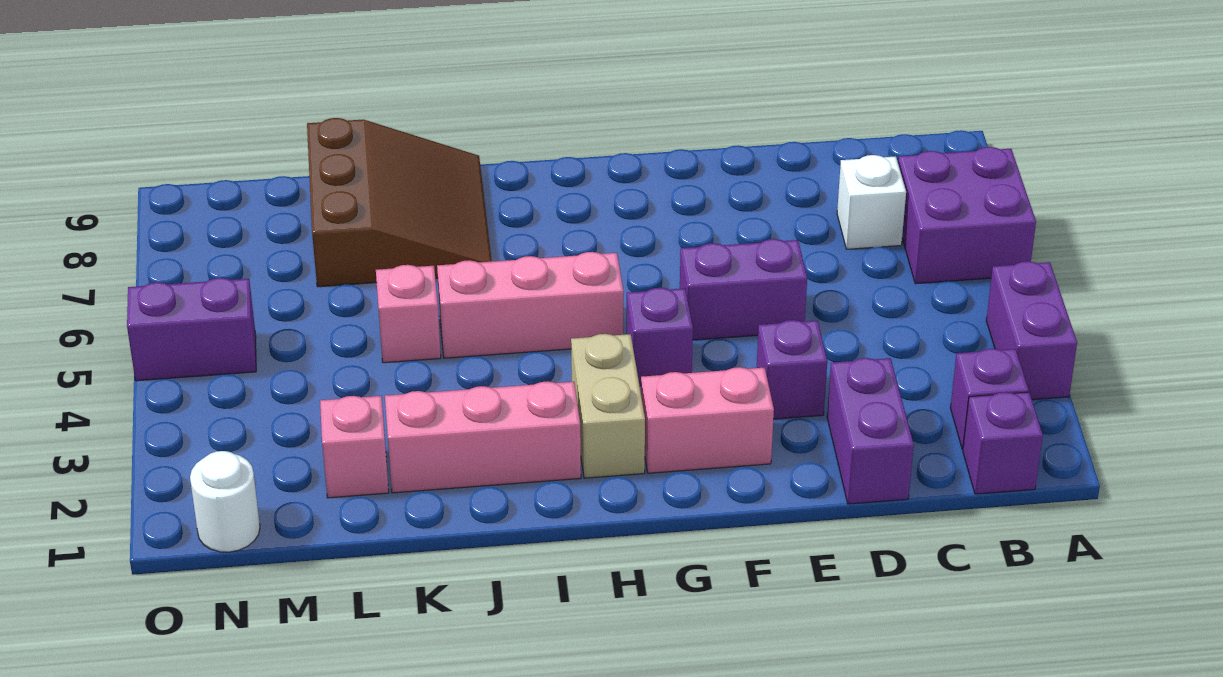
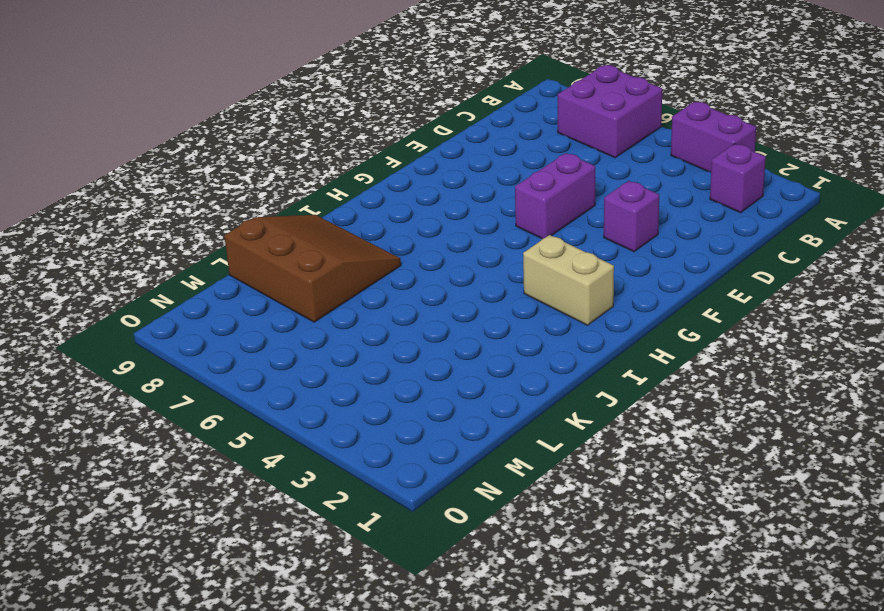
none -> purple 1x1 brick [963,392,1043,494]
none -> white 1x1 brick [837,155,906,249]
none -> purple 1x2 brick [827,358,914,504]

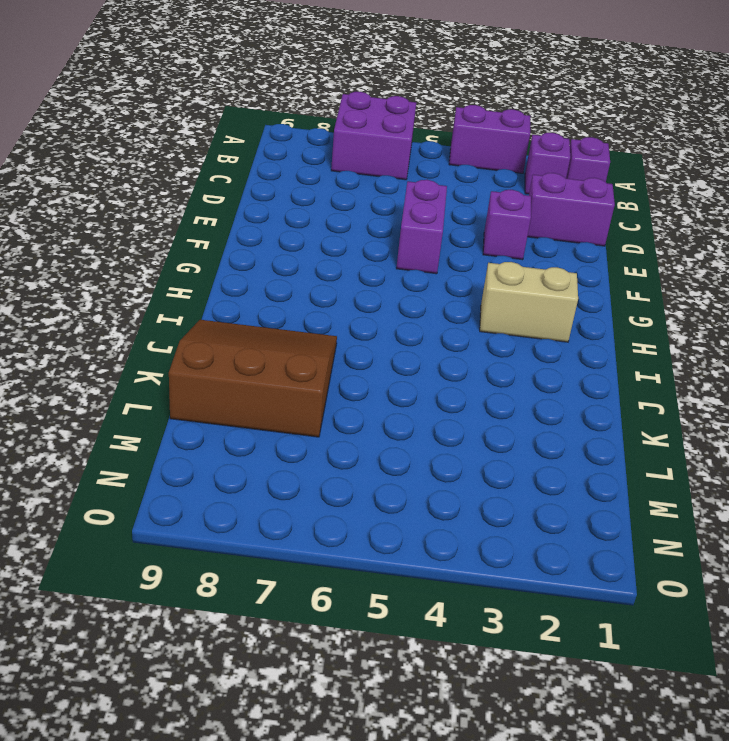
none -> white 1x1 brick [837,155,906,249]
none -> pink 1x2 brick [641,367,774,473]
none -> purple 1x1 brick [627,288,693,386]

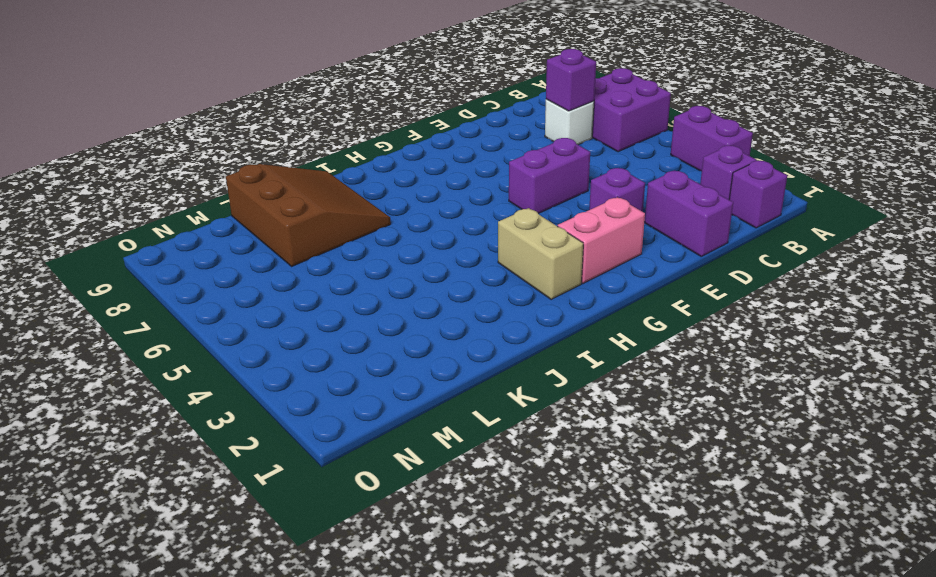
purple 1x1 brick [546,49,596,111] -> purple 1x1 brick moved to [627,288,693,386]
none -> pink 1x3 brick [437,252,624,358]
none -> pink 1x3 brick [385,381,581,493]
none -> pink 1x1 brick [376,265,441,363]

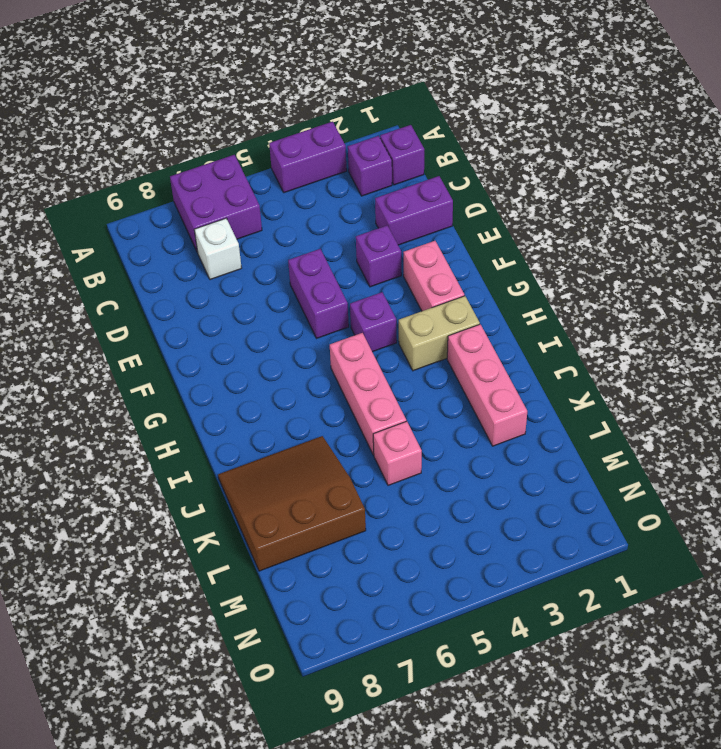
none -> pink 1x1 brick [320,396,389,498]
none -> white 1x1 round brick [190,451,260,552]
none -> purple 1x2 brick [127,278,256,381]

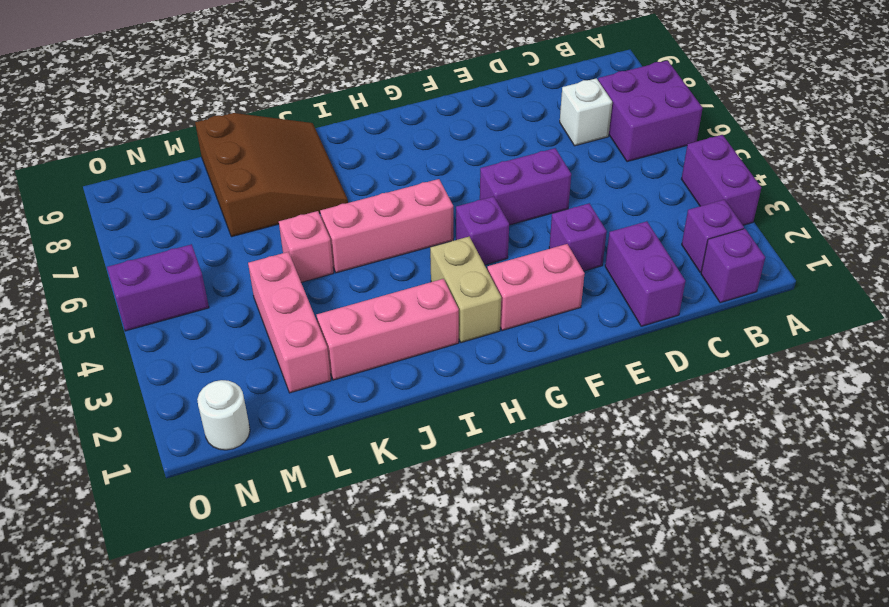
pink 1x3 brick [248,252,331,393] -> pink 1x1 brick [320,396,389,498]

